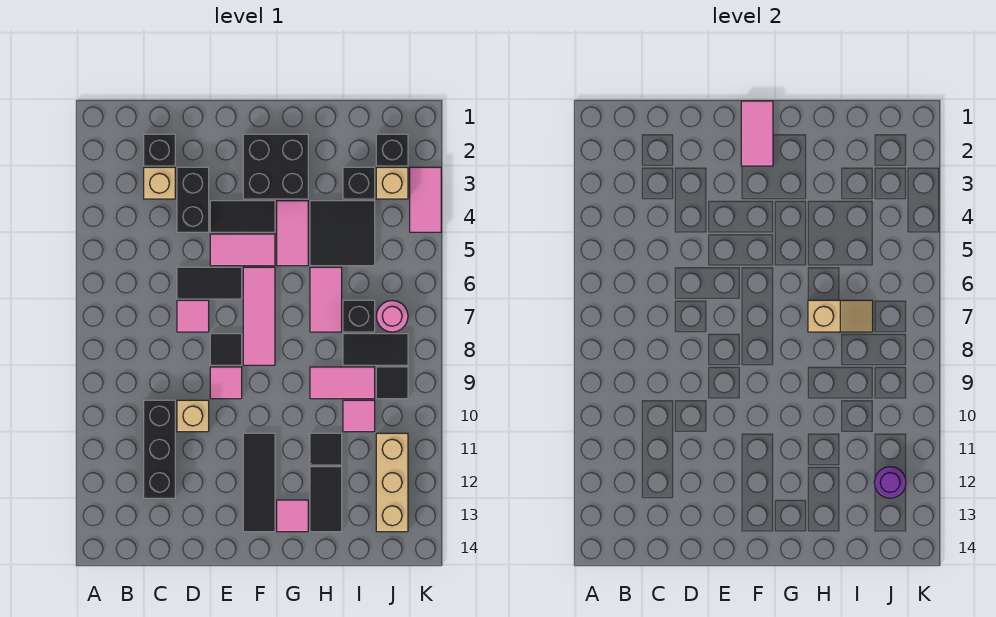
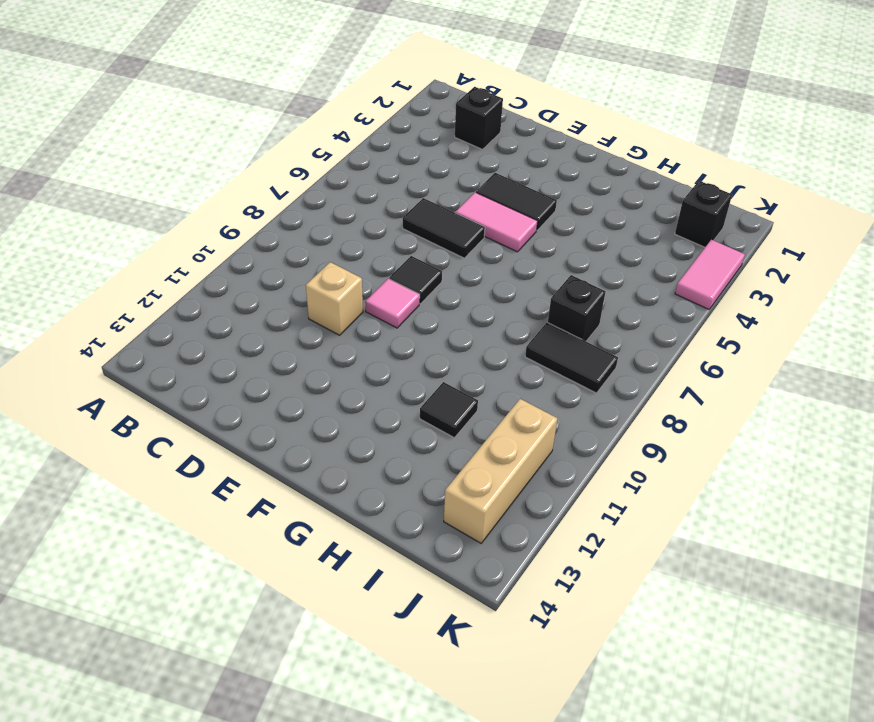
none -> tan 1x1 brick [144,167,175,199]
none -> black 1x3 brick [144,400,175,498]
none -> black 1x2 brick [177,167,209,232]
none -> pink 1x1 tile [177,300,209,332]

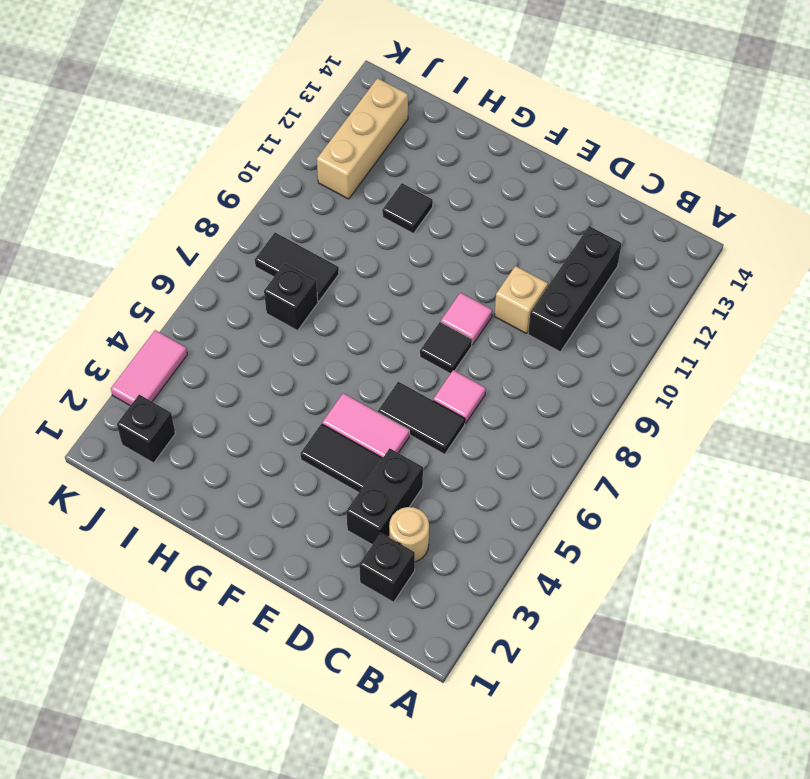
tan 1x1 round brick [389,507,429,562] -> tan 1x1 brick [144,167,175,199]
none -> black 2x2 brick [243,134,308,199]
none -> pink 1x3 tile [243,267,275,365]
none -> black 1x3 tile [243,433,275,532]
none -> pink 1x2 tile [277,201,308,266]

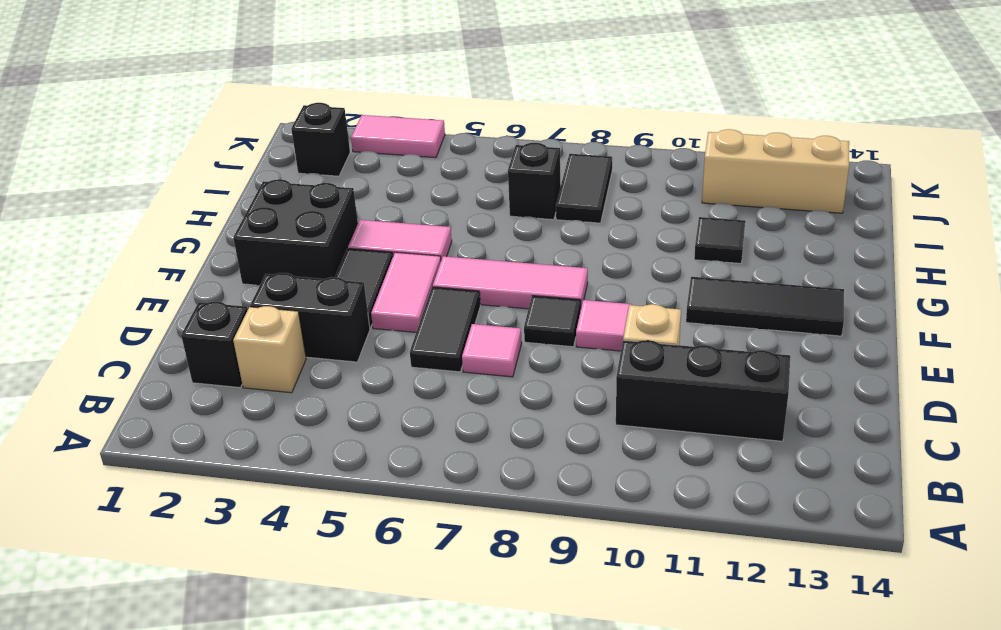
none -> pink 1x1 tile [277,500,308,532]
none -> black 2x2 tile [310,201,375,266]
none -> pink 1x2 tile [310,267,342,332]
none -> pink 1x2 tile [310,367,375,399]

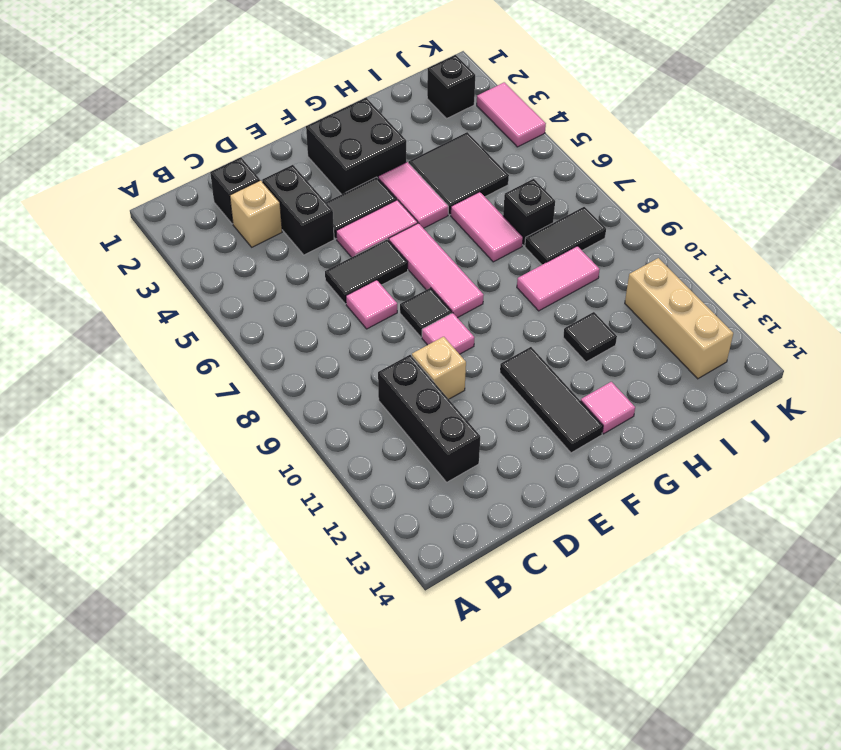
none -> black 1x2 tile [310,467,342,532]
none -> black 1x1 brick [343,167,375,199]
none -> pink 1x1 tile [343,400,375,432]
none -> tan 1x1 brick [376,167,408,199]

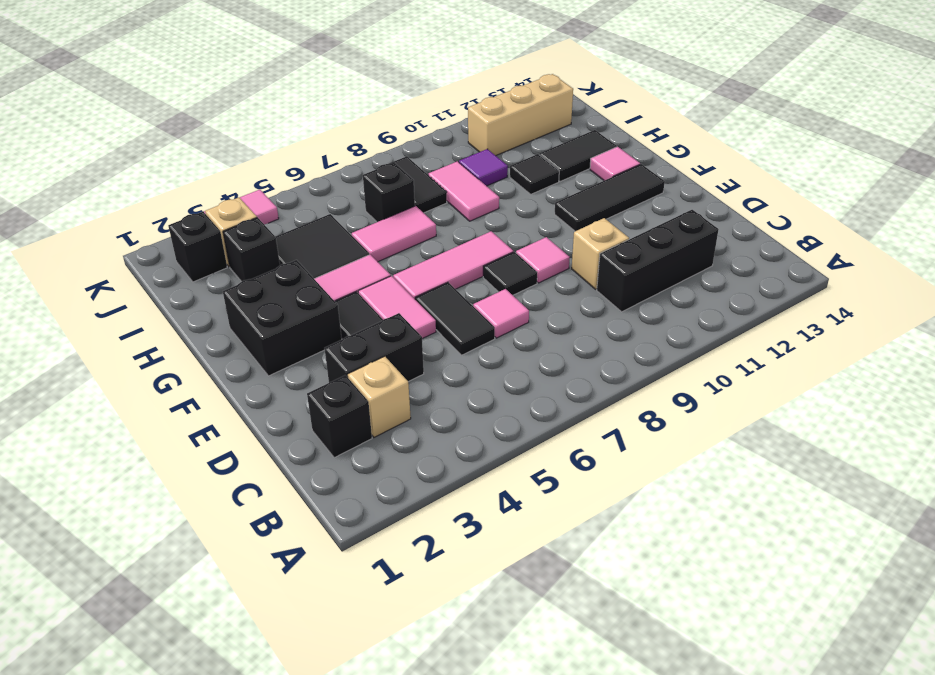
purple 1x1 tile [459,149,508,186] -> pink 1x1 tile [343,400,375,432]
none -> pink 1x1 round brick [376,301,408,332]
none -> black 1x1 tile [376,367,408,399]
none -> pink 1x2 tile [741,101,773,166]
none -> tan 1x2 slope [808,300,873,332]

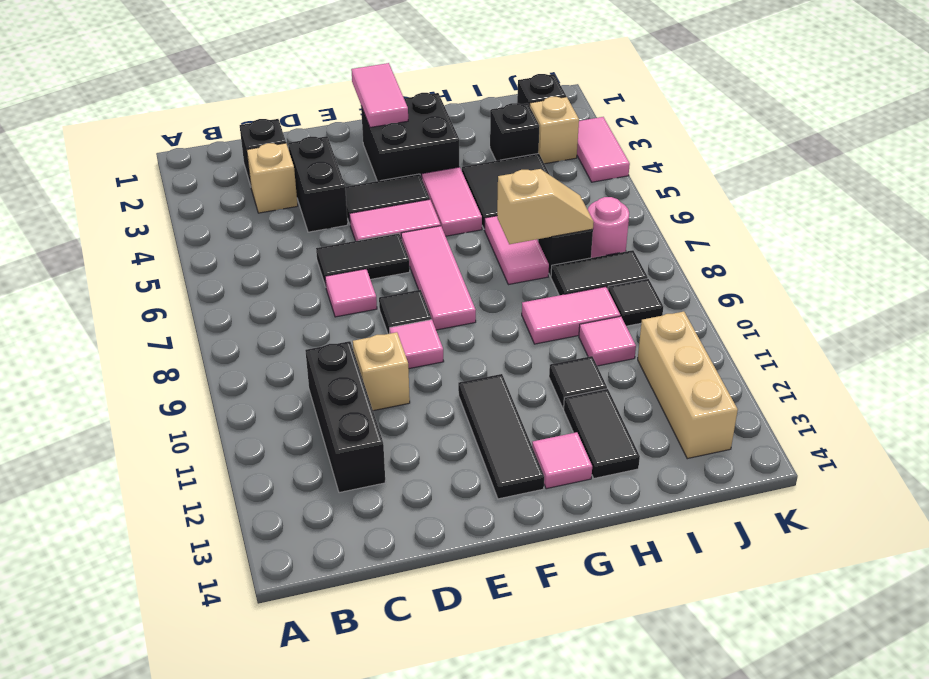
none -> purple 1x1 round brick [874,467,906,498]

